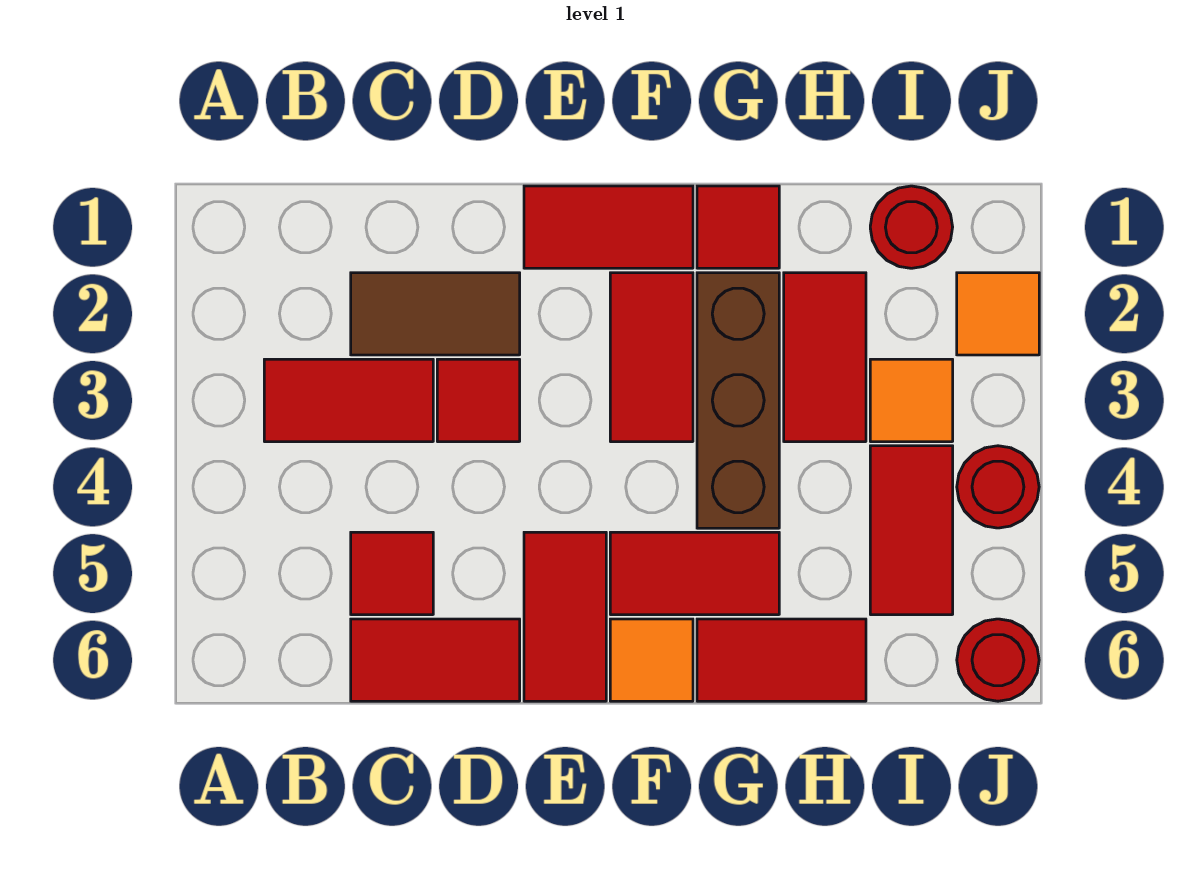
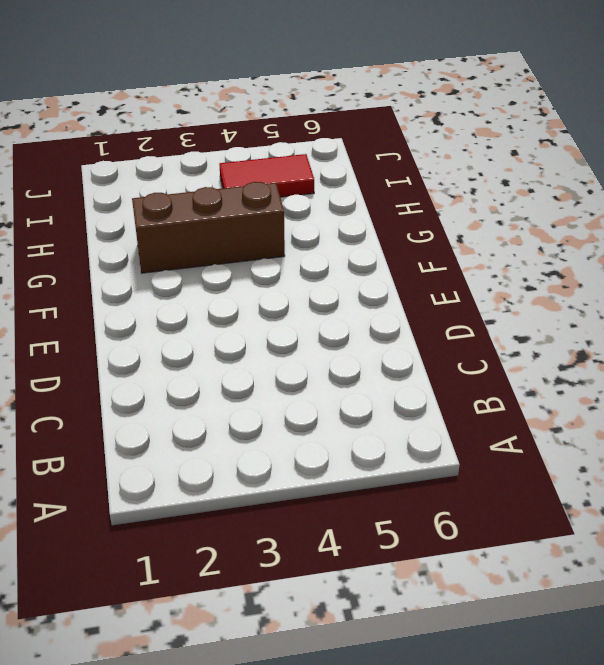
none -> red 1x2 tile [264,359,433,442]
none -> brown 1x2 tile [351,273,520,355]
none -> red 1x1 tile [351,532,433,615]

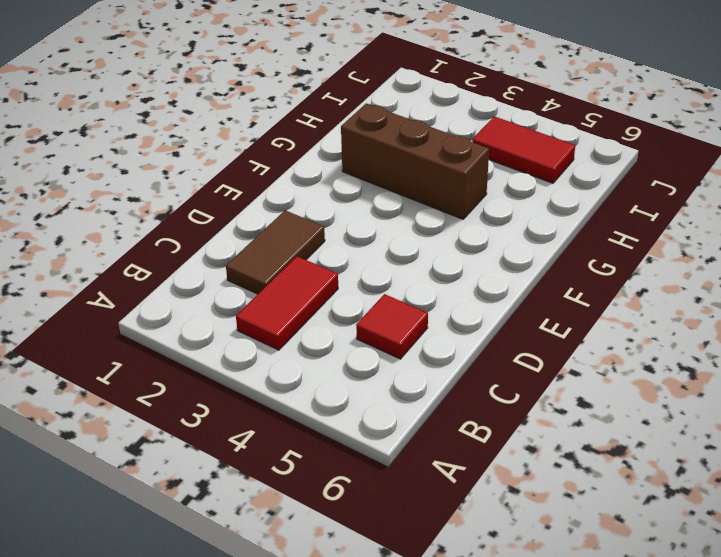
none -> red 1x2 tile [351,619,520,701]
none -> red 1x1 tile [437,359,520,442]
none -> red 1x2 tile [524,186,693,268]

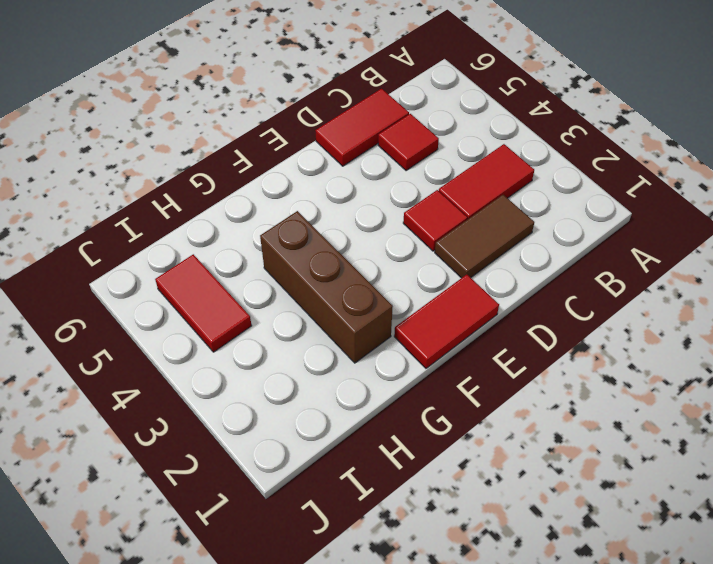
none -> red 1x2 tile [524,532,606,701]
none -> red 1x2 tile [610,273,693,442]
none -> red 1x2 tile [610,532,779,615]

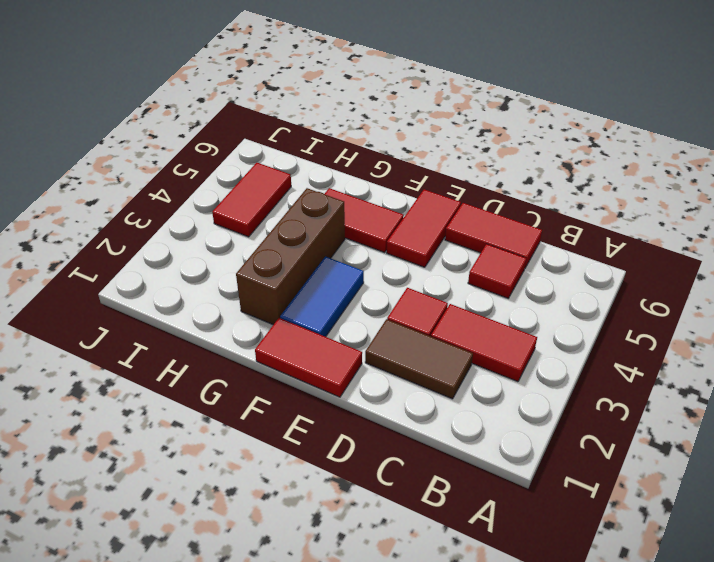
blue 1x2 tile [280,256,364,337] -> red 1x2 tile [610,273,693,442]
none -> orange 1x1 tile [610,619,693,701]
none -> red 1x1 tile [697,186,779,268]
none -> red 1x2 tile [697,619,866,701]

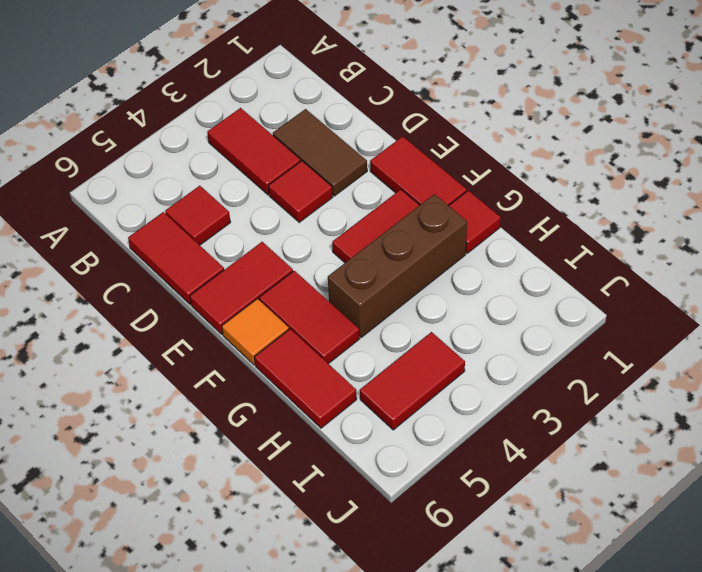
none -> red 1x2 tile [784,273,866,442]
none -> red 1x1 round brick [870,186,953,268]
none -> orange 1x1 tile [870,359,953,442]

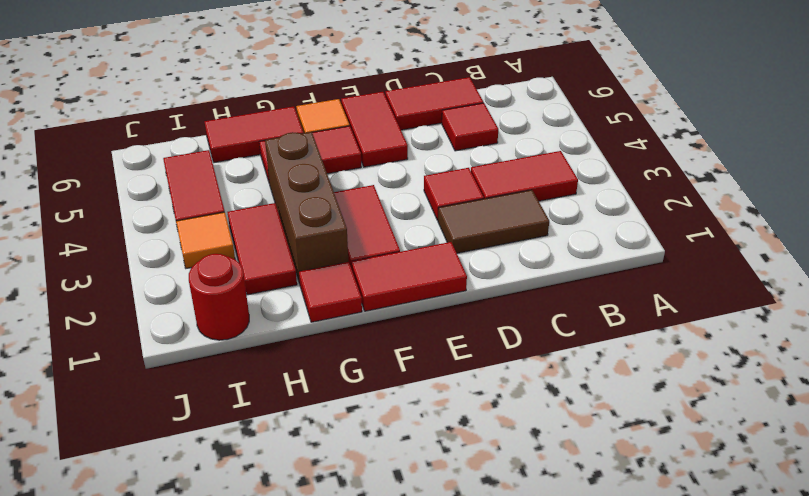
none -> orange 1x1 tile [957,273,1039,355]
none -> red 1x1 round brick [957,446,1039,528]
none -> red 1x1 round brick [957,619,1039,701]

